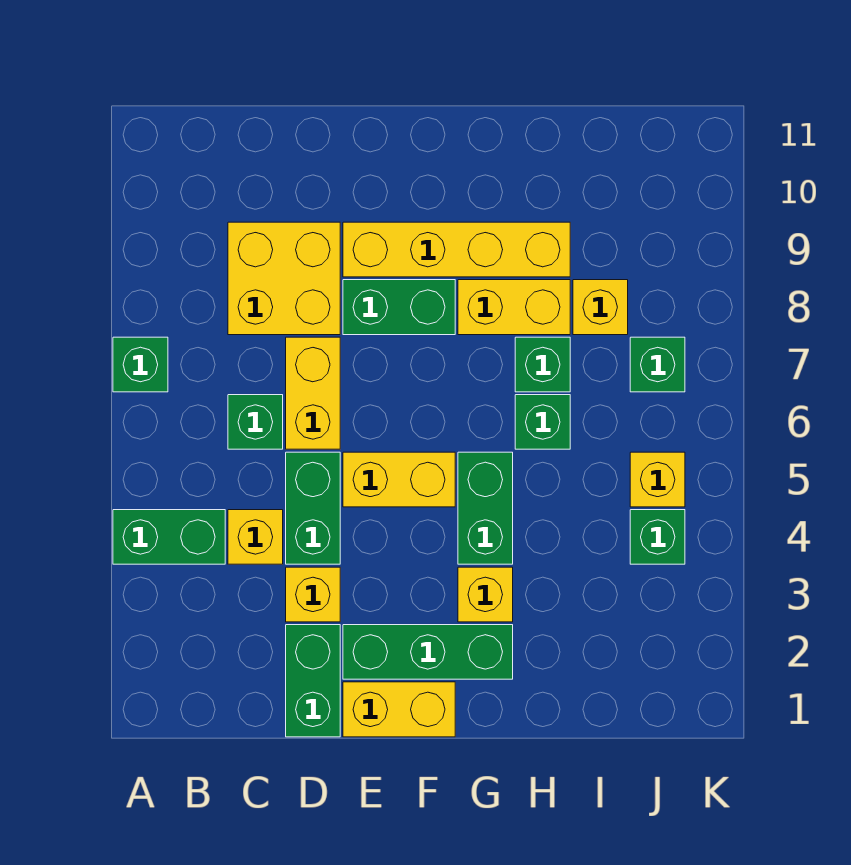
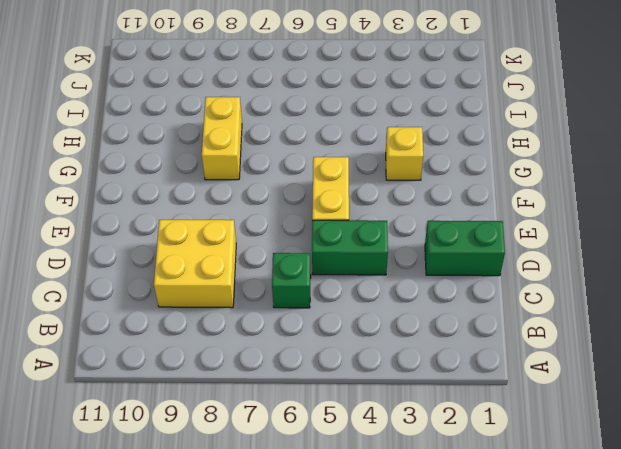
none -> green 1x2 brick [113,510,225,564]
none -> green 1x1 brick [113,337,168,392]
none -> yellow 1x1 brick [228,510,283,564]

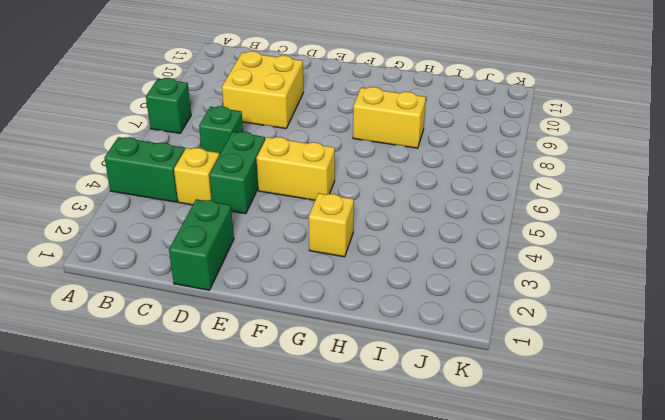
none -> yellow 1x1 brick [286,567,340,622]
none -> yellow 1x2 brick [286,337,340,449]
none -> yellow 1x2 brick [343,682,455,737]

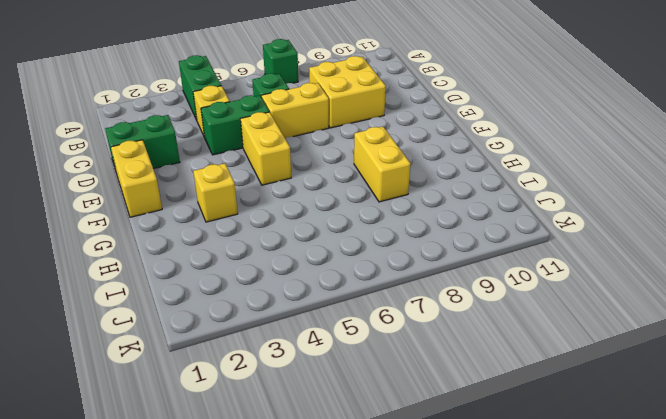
none -> yellow 1x1 brick [286,567,340,622]
none -> green 1x3 brick [343,625,513,679]
none -> green 1x2 brick [343,280,455,335]

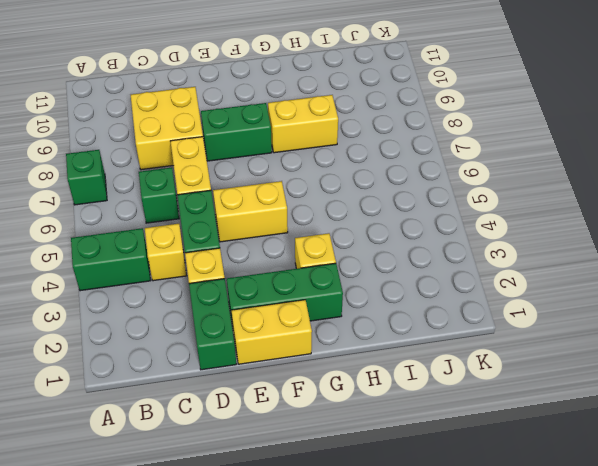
none -> yellow 1x4 brick [343,222,570,277]
none -> green 1x2 brick [458,452,513,564]
none -> green 1x1 brick [515,395,570,449]

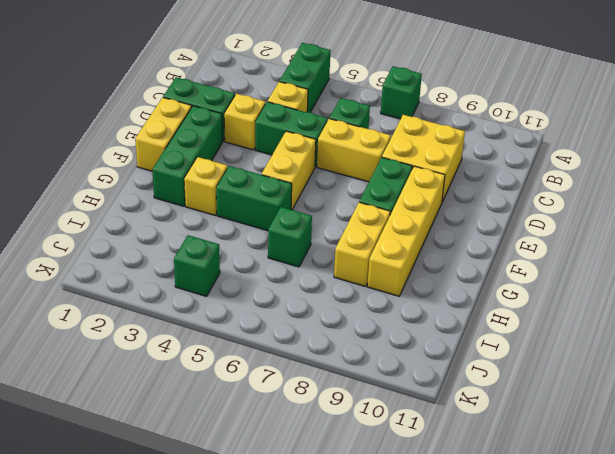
none -> green 1x1 brick [515,337,570,392]
none -> yellow 1x1 brick [573,280,628,335]
none -> yellow 1x1 brick [630,452,685,507]

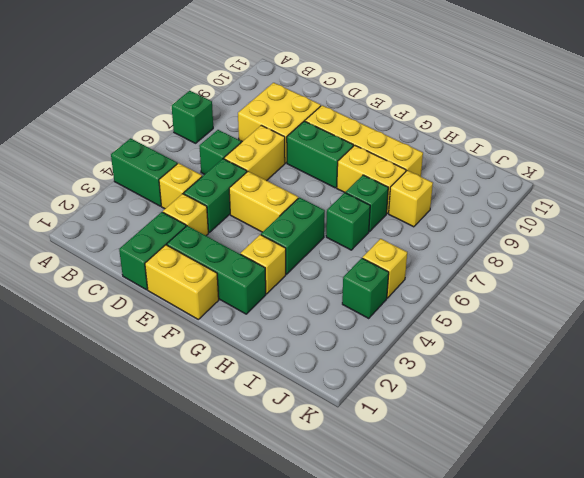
none -> green 1x1 brick [630,337,685,392]

